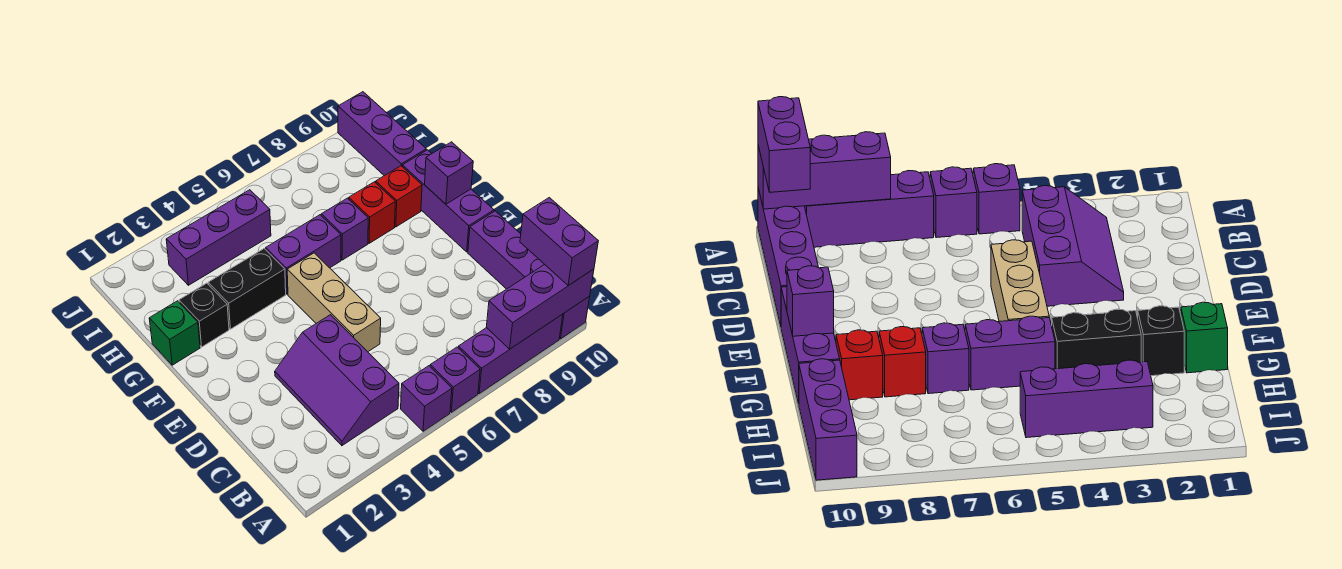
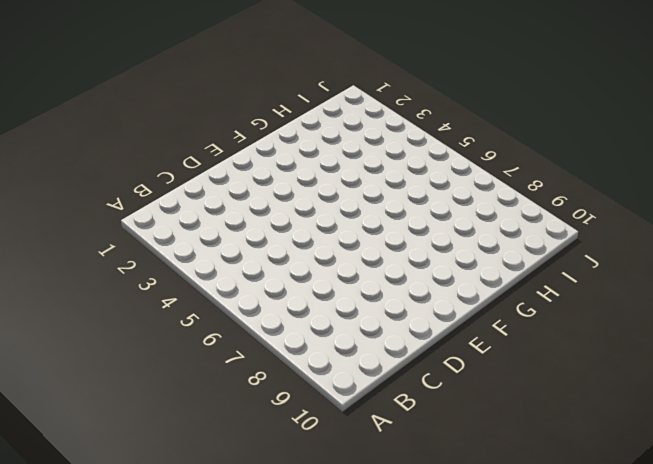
none -> purple 1x1 brick [401,366,452,431]
none -> purple 1x1 brick [430,347,480,412]
none -> purple 1x3 brick [458,314,563,394]

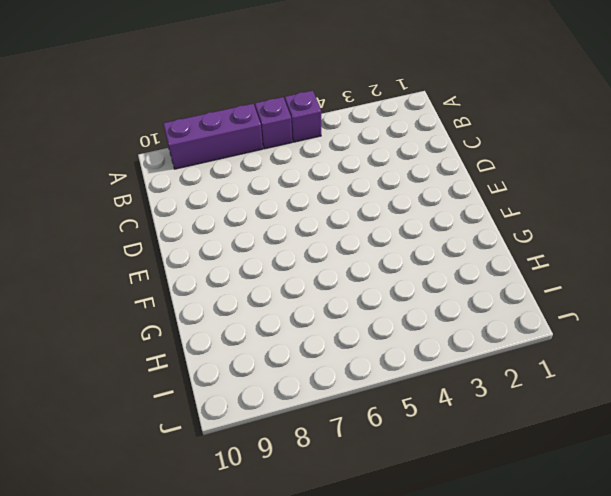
none -> purple 1x4 brick [468,211,590,339]
none -> purple 2x3 slope [275,315,399,446]
none -> tan 1x3 brick [287,253,381,352]

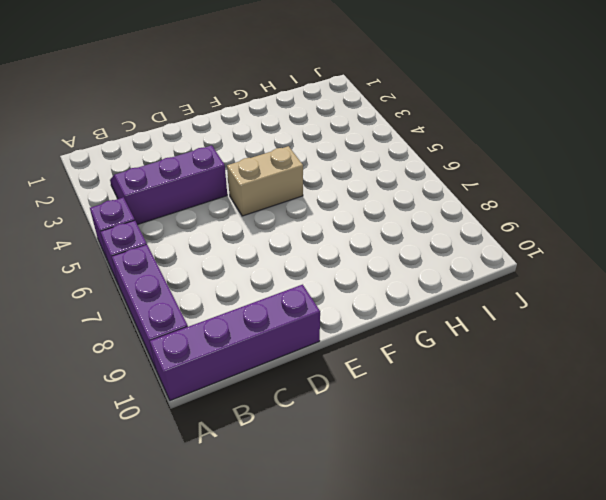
tan 1x2 brick [227,146,303,216] -> tan 1x3 brick [287,253,381,352]
none -> purple 1x3 brick [402,150,494,252]
none -> green 1x1 brick [149,301,200,365]
none -> black 1x1 brick [179,283,229,347]

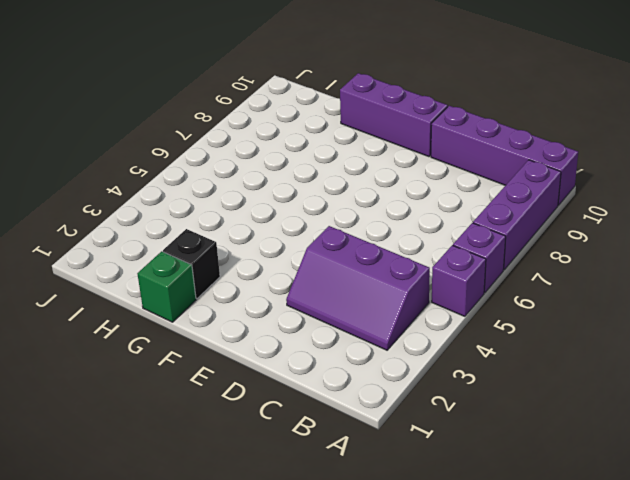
none -> tan 1x3 brick [287,253,381,352]
none -> black 1x2 brick [208,249,286,329]
none -> purple 1x2 brick [266,215,341,294]

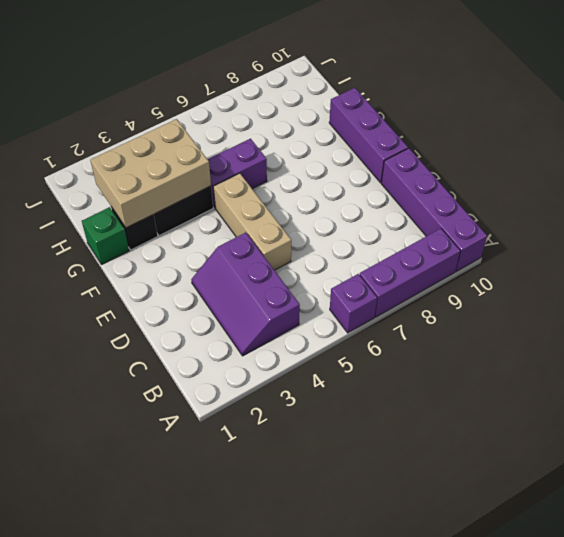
tan 2x3 brick [90,119,211,228] -> none
none -> purple 1x1 brick [401,366,452,431]
none -> purple 1x1 brick [321,198,368,260]
none -> red 1x1 brick [349,182,395,243]

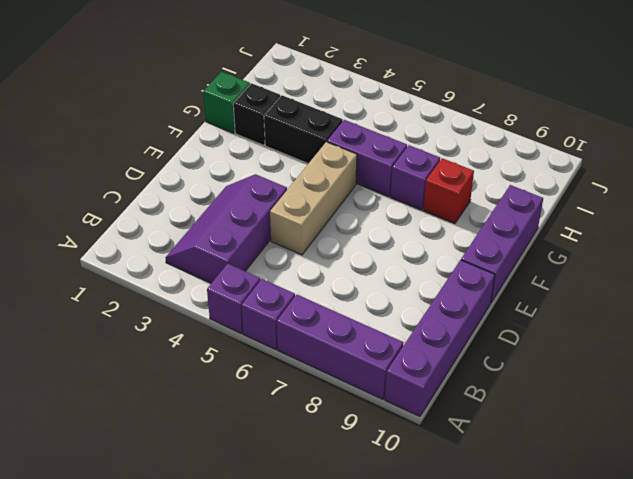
none -> red 1x1 brick [376,166,422,227]
none -> purple 1x3 brick [338,92,426,176]
none -> purple 1x3 brick [166,190,271,285]

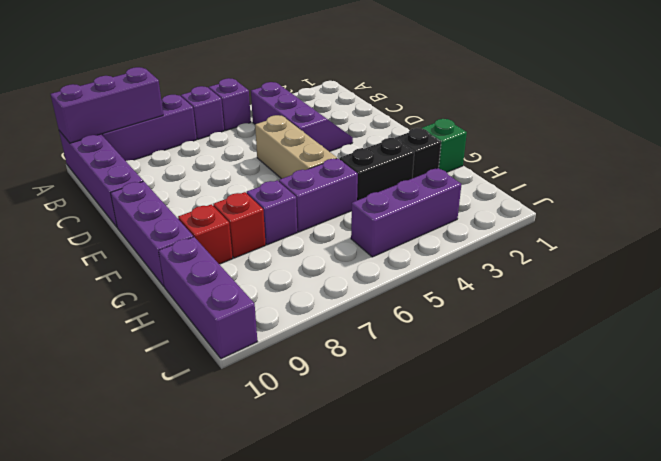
none -> purple 1x1 brick [425,142,473,204]
none -> purple 1x2 brick [520,198,598,286]

